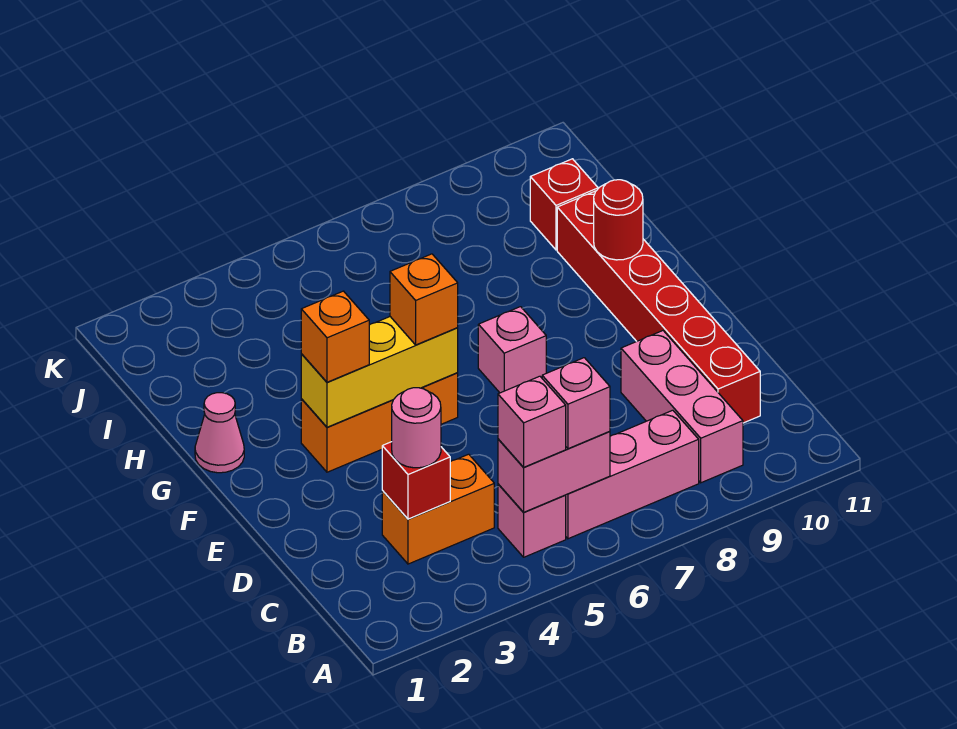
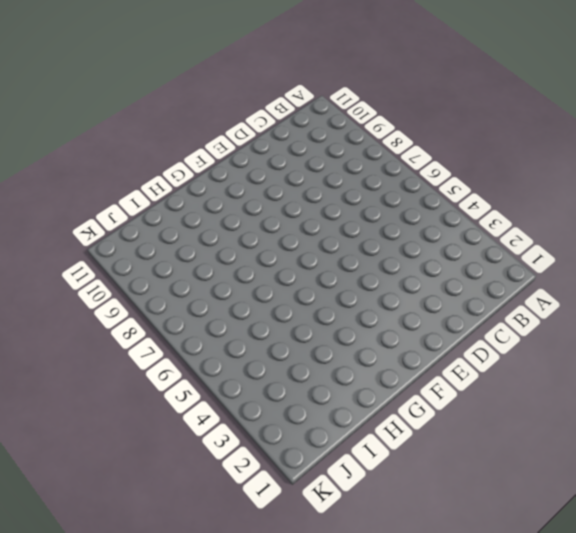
none -> pink 1x1 brick [498,484,566,557]
none -> pink 1x3 brick [566,410,699,539]
none -> pink 1x3 brick [621,331,743,483]

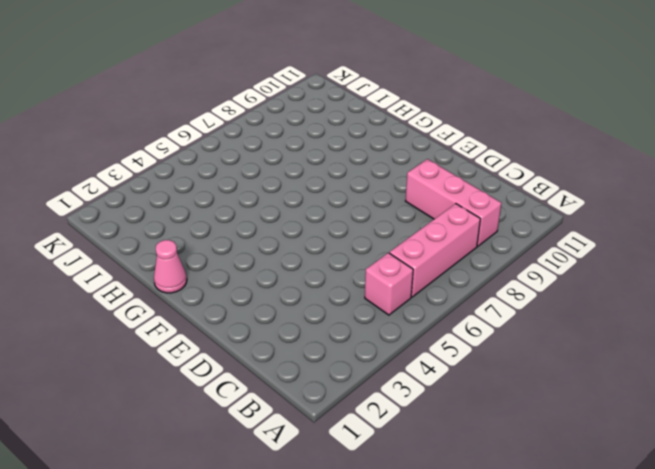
none -> orange 1x2 brick [382,454,494,564]
none -> red 1x6 brick [557,191,760,423]
none -> orange 1x3 brick [301,373,458,472]

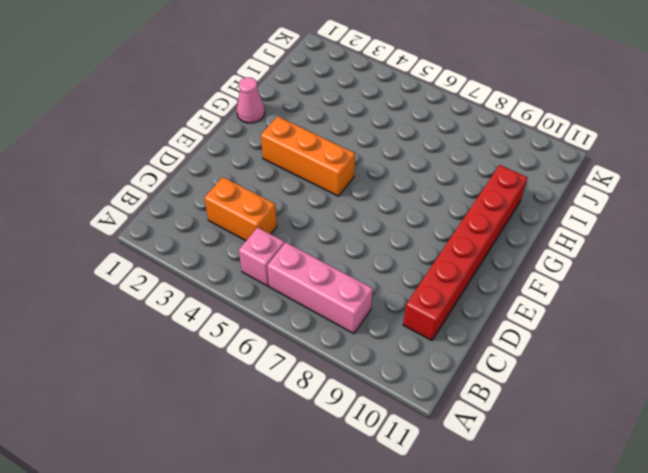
none -> pink 1x3 brick [621,331,743,483]
none -> pink 1x1 brick [478,307,546,393]
none -> red 1x1 brick [530,159,598,250]

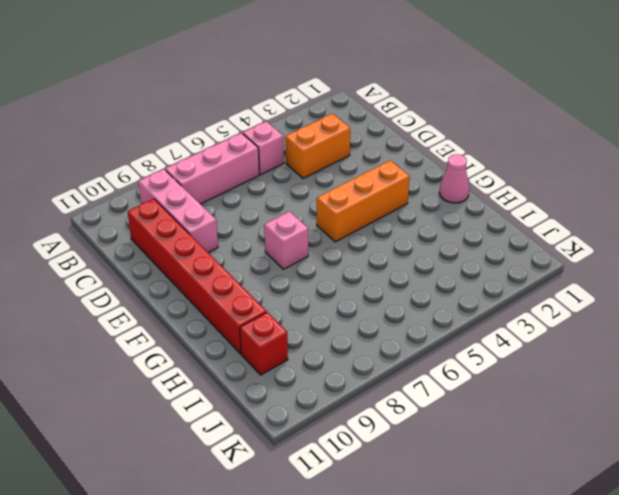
none -> pink 1x2 brick [498,432,610,512]
none -> red 1x1 brick [382,442,450,519]
none -> yellow 1x3 brick [301,317,458,427]

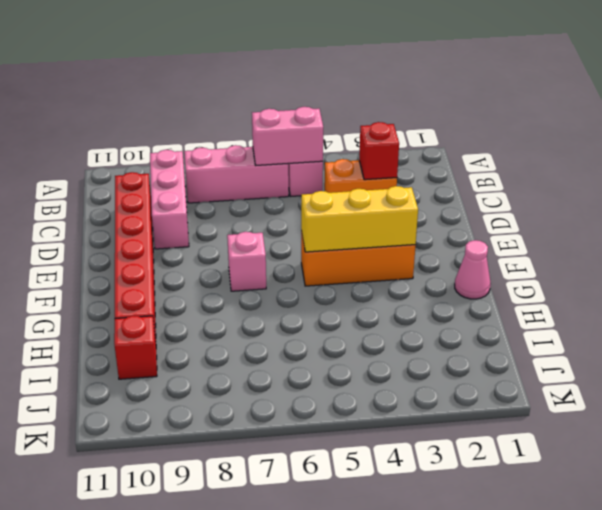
none -> red 1x1 round brick [594,180,643,260]
none -> pink 1x1 brick [498,376,566,467]
none -> pink 1x1 brick [542,358,610,449]

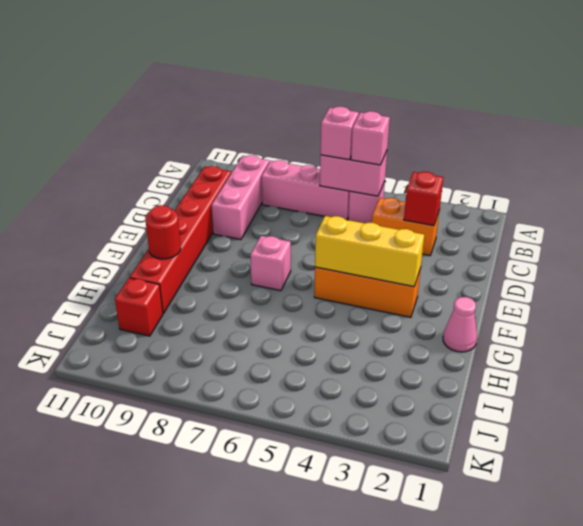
none -> pink 1x1 round brick [392,388,441,468]
none -> orange 1x1 brick [301,291,369,382]
none -> orange 1x1 brick [390,254,458,345]

